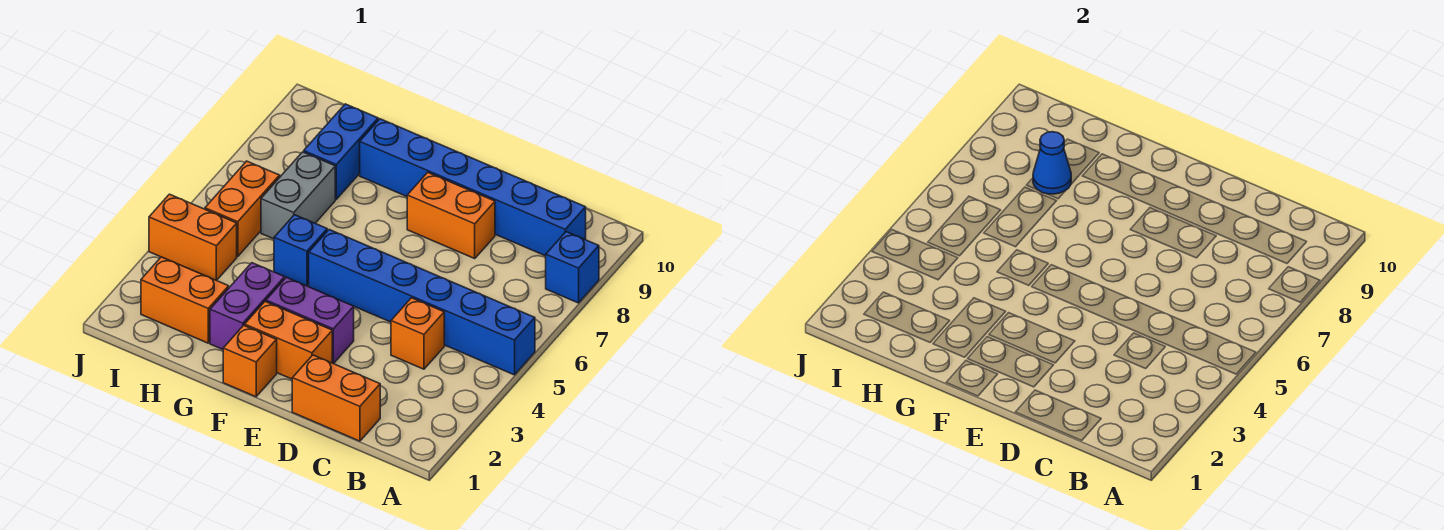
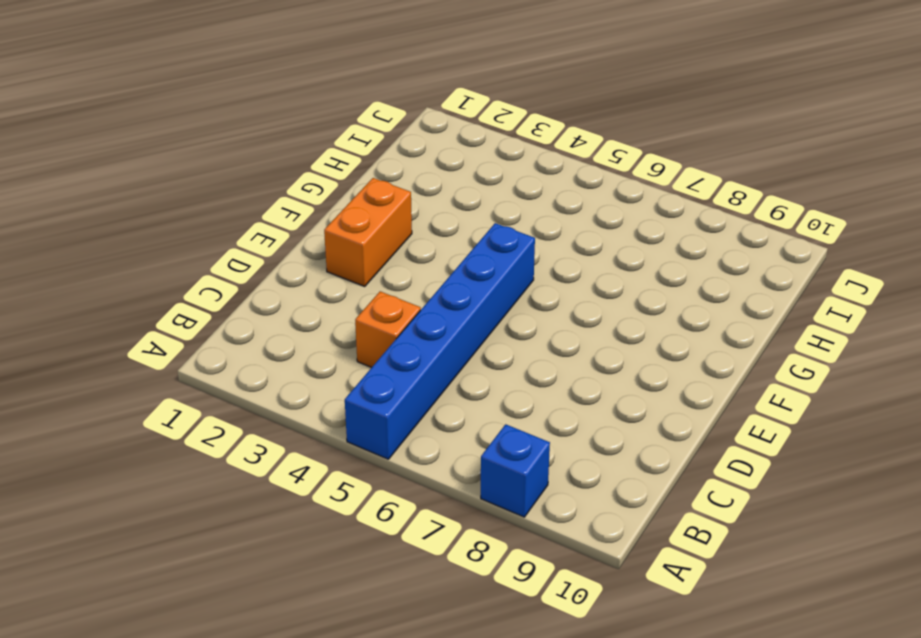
none -> blue 1x6 brick [360,119,586,256]
none -> orange 1x2 brick [292,355,380,441]
none -> orange 1x2 brick [407,172,495,258]

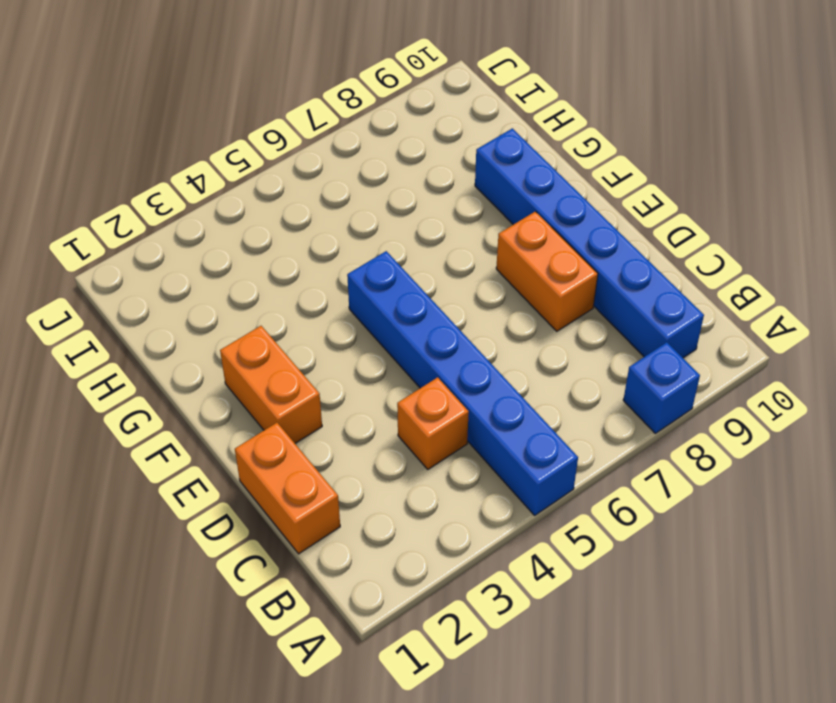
none -> purple 1x2 brick [266,277,354,364]
none -> orange 1x1 brick [223,325,277,397]
none -> purple 1x2 brick [210,263,285,349]

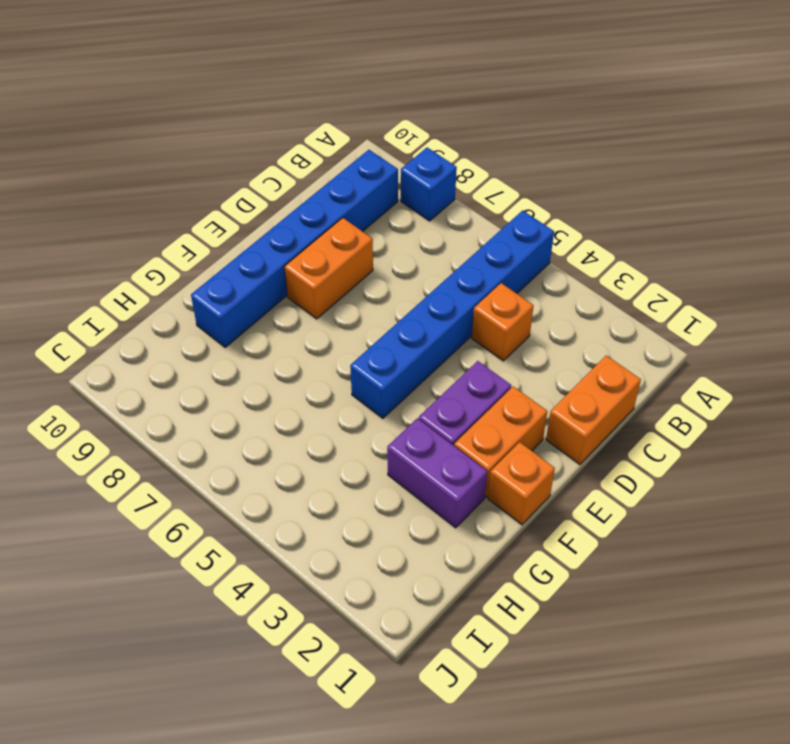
none -> blue 1x1 brick [274,215,327,286]
none -> orange 1x2 brick [141,257,229,343]
none -> grey 1x2 brick [261,152,335,239]

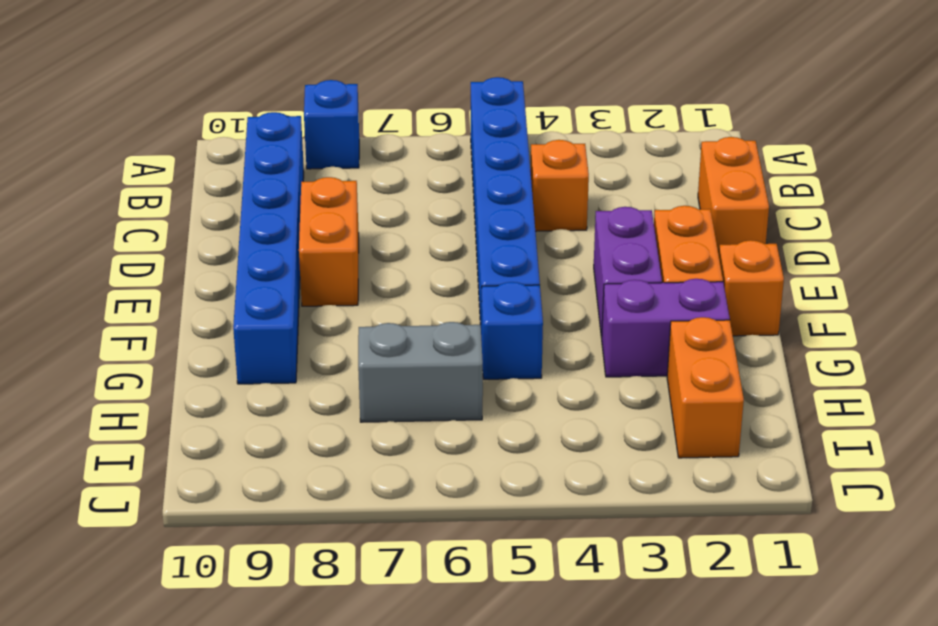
none -> blue 1x2 brick [304,104,378,199]
none -> orange 1x2 brick [149,194,237,280]
none -> orange 1x2 brick [205,161,280,257]

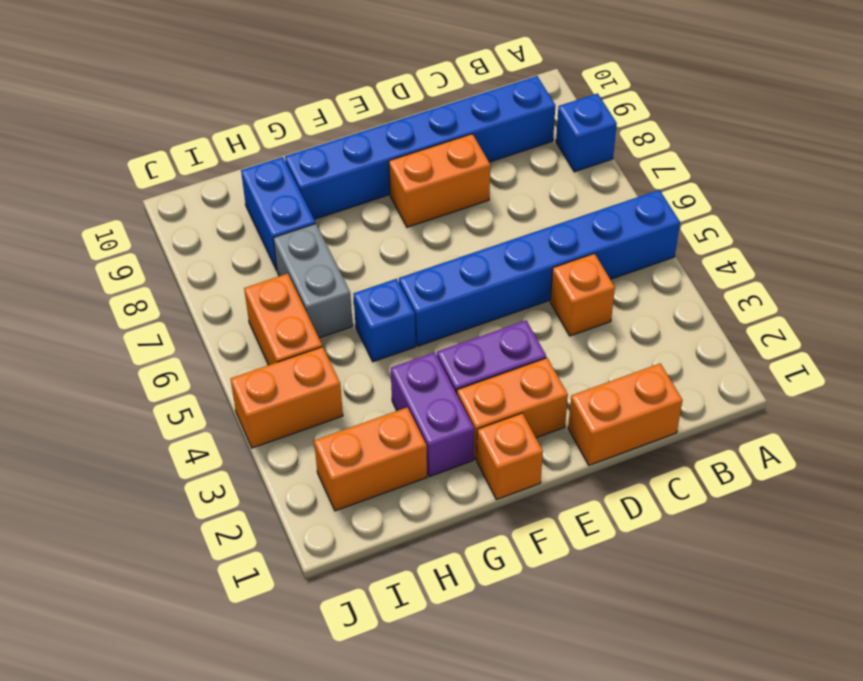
none -> blue 1x1 cone [1033,132,1071,194]

